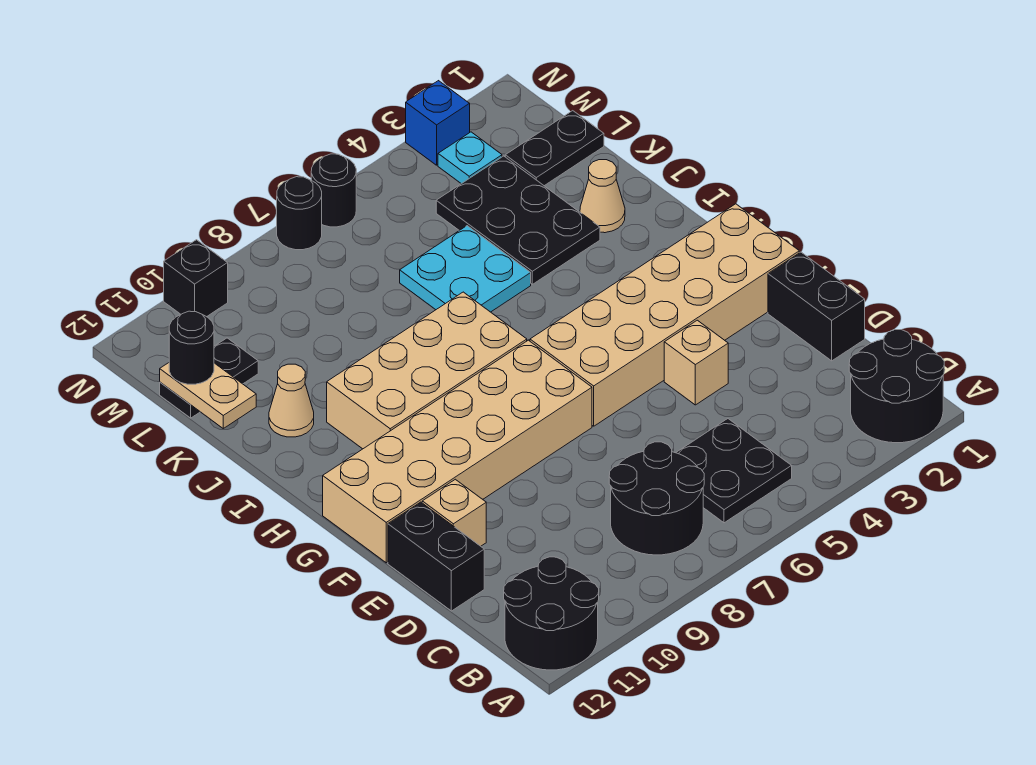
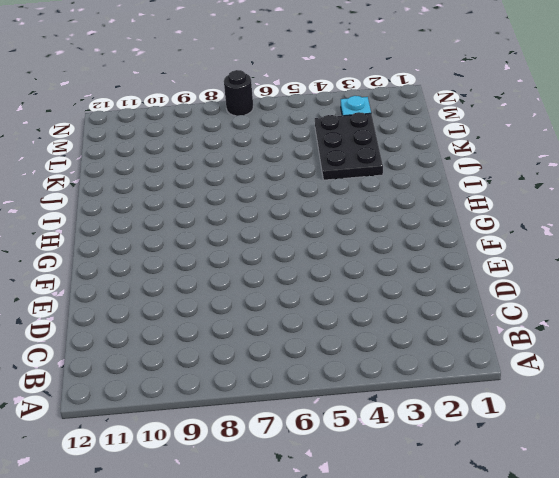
none -> black 2x2 round brick [849,330,944,443]
none -> black 2x2 round brick [504,557,599,670]
none -> black 2x2 plate [676,419,792,523]

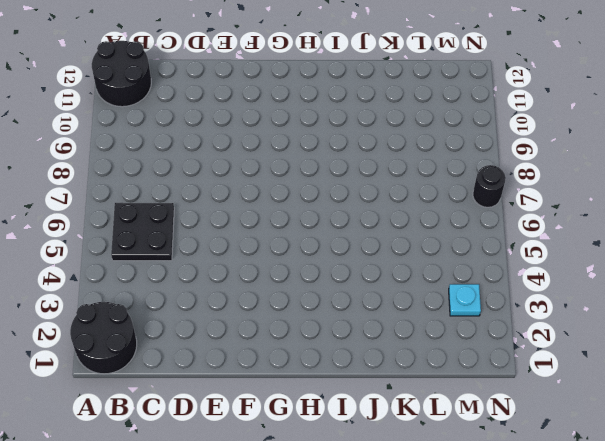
none -> black 2x2 round brick [609,442,704,555]
none -> black 1x2 brick [768,252,865,361]
none -> black 1x2 brick [388,502,484,611]

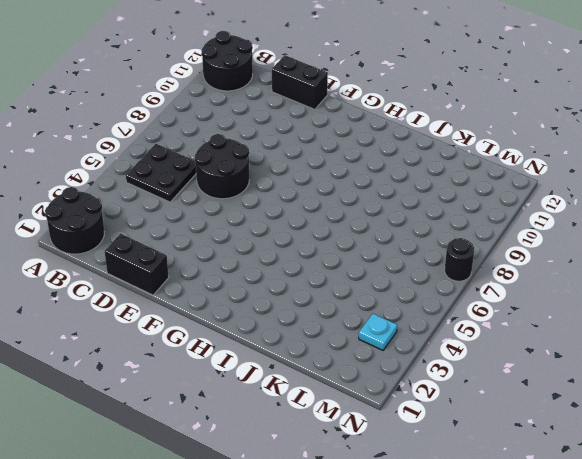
black 2x2 round brick [195,134,249,199] -> black 2x2 round brick moved to [609,442,704,555]
none -> tan 1x1 brick [664,320,728,405]
none -> tan 1x1 brick [422,479,486,546]
none -> tan 2x6 brick [530,204,799,426]

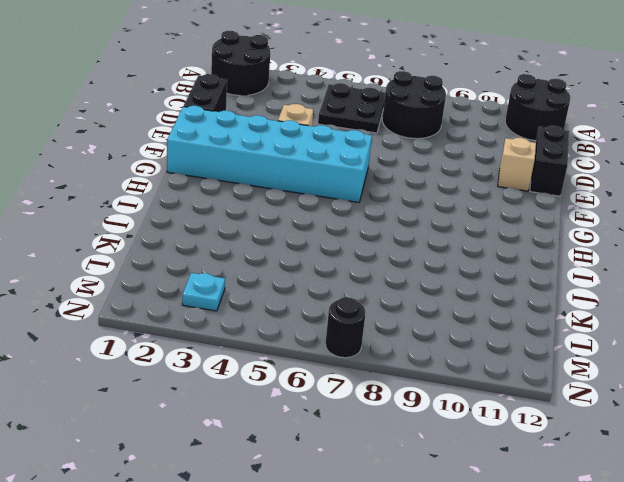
cyan 2x6 brick [167,106,372,202] -> tan 2x6 brick [530,204,799,426]
none -> tan 2x6 brick [323,340,592,563]
none -> tan 2x4 brick [327,292,527,449]
none -> tan 1x1 cone [580,160,625,233]

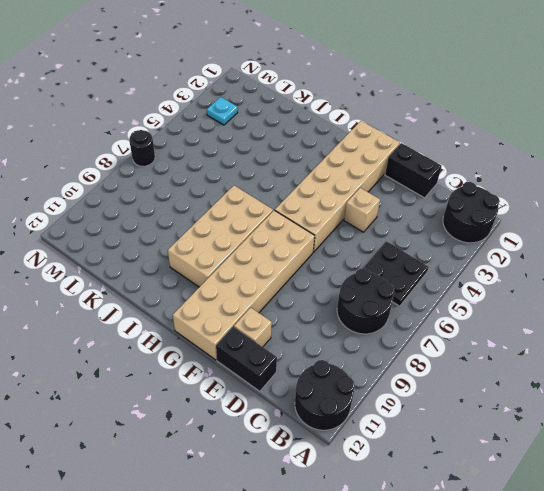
none -> tan 1x1 cone [580,160,625,233]
none -> black 2x3 plate [436,156,600,284]
none -> cyan 2x2 plate [400,226,531,312]

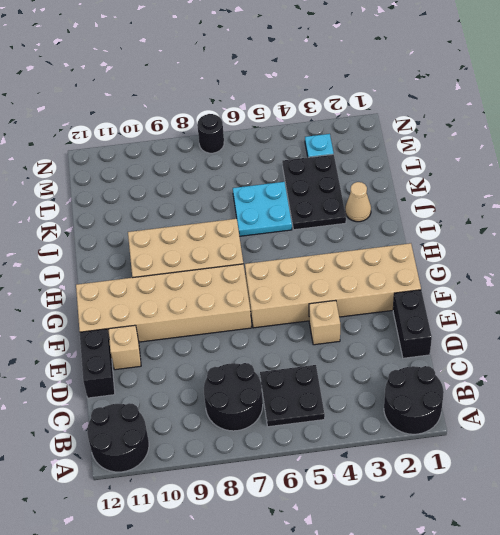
none -> tan 1x1 cone [269,364,314,437]
none -> black 1x2 plate [505,111,604,186]
none -> black 1x2 plate [160,338,258,418]

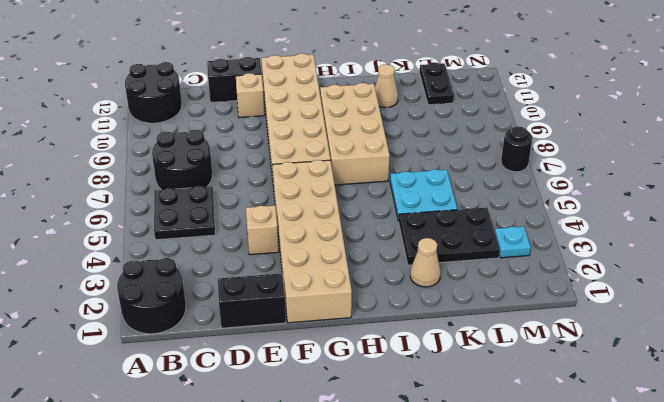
none -> black 1x2 plate [505,111,604,186]
none -> blue 1x1 brick [406,81,470,165]
none -> black 1x1 round brick [311,154,356,227]

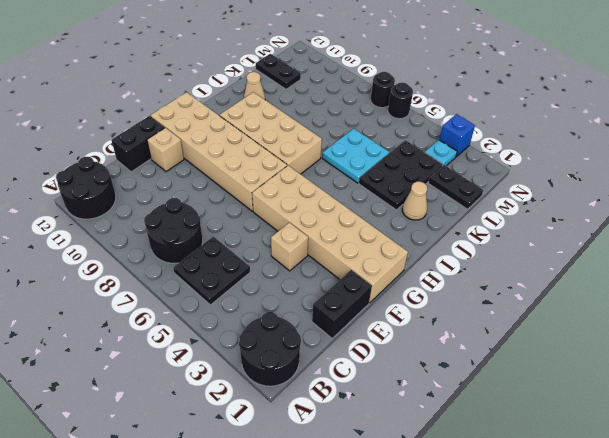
none -> black 1x1 brick [164,240,228,317]
none -> tan 1x2 plate [160,363,256,428]
none -> black 1x1 round brick [169,311,214,384]

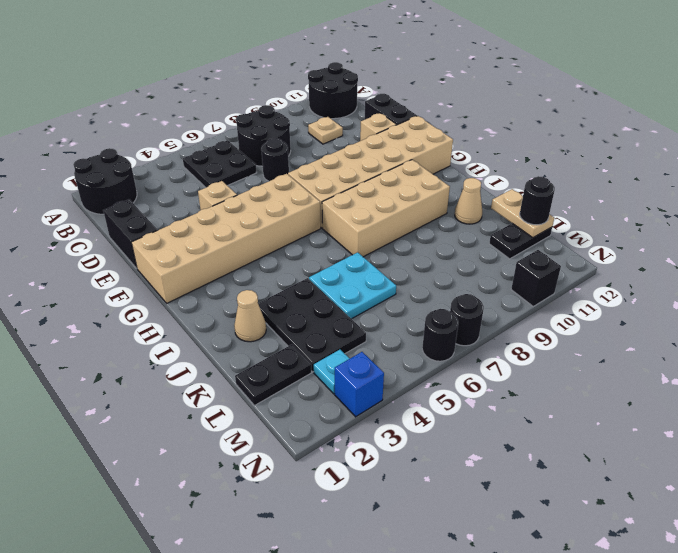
tan 1x1 plate [308,117,343,144] -> none
black 1x1 round brick [261,138,289,181] -> none

